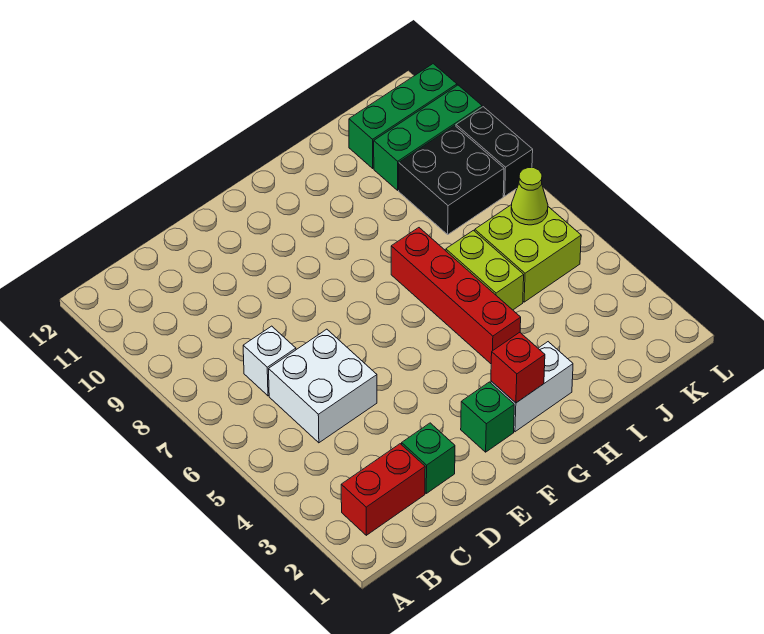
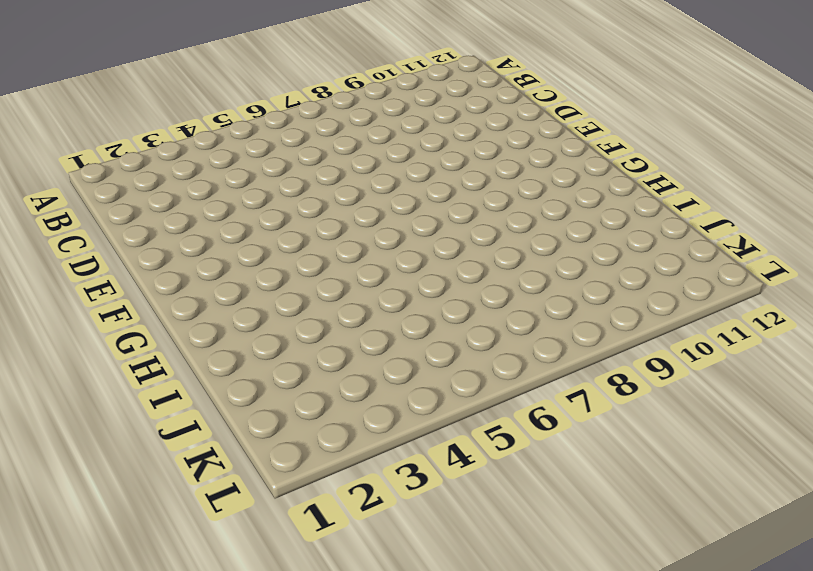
none -> red 1x2 brick [341,444,425,535]
none -> white 2x2 brick [269,329,377,443]
none -> white 1x1 brick [243,326,296,396]

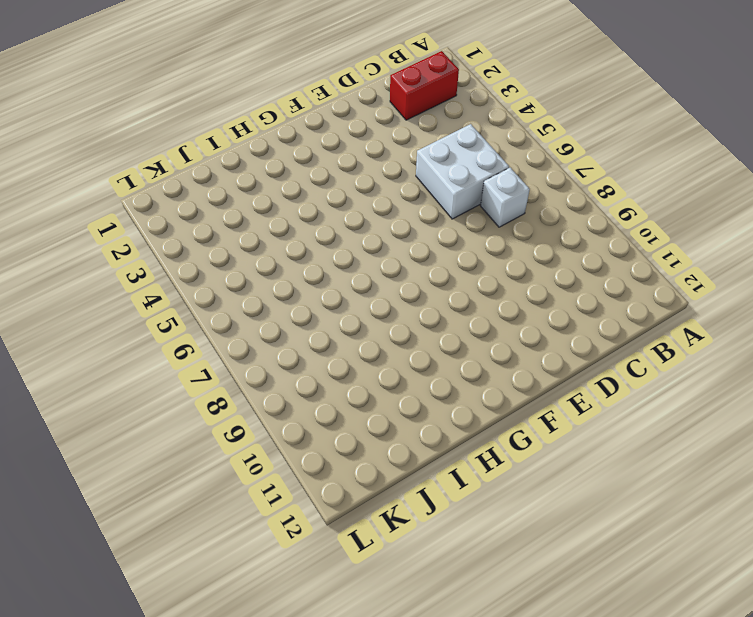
none -> green 1x1 brick [402,423,455,493]
none -> green 1x1 brick [461,382,514,452]
none -> white 1x2 brick [491,342,573,432]

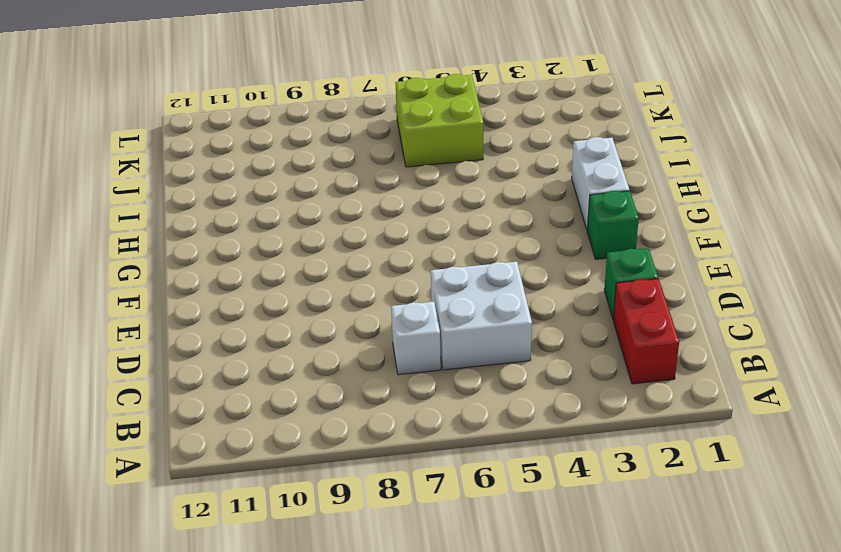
none -> red 1x4 brick [391,228,521,364]
none -> lime 1x2 brick [446,230,524,310]
none -> black 2x2 brick [399,126,504,234]

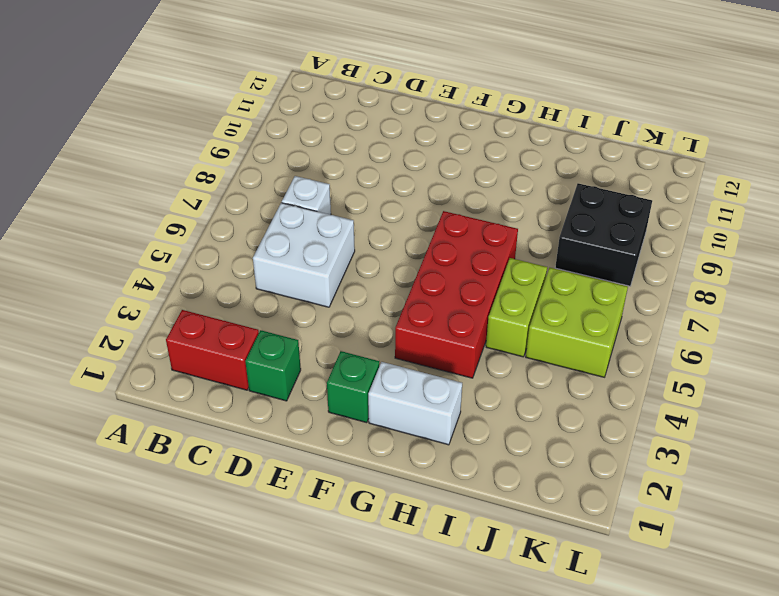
red 2x4 brick [395,211,518,378] -> red 1x4 brick [391,228,521,364]
none -> green 1x3 brick [374,85,482,190]
none -> green 1x3 brick [349,64,457,168]
none -> black 1x2 brick [456,107,533,196]

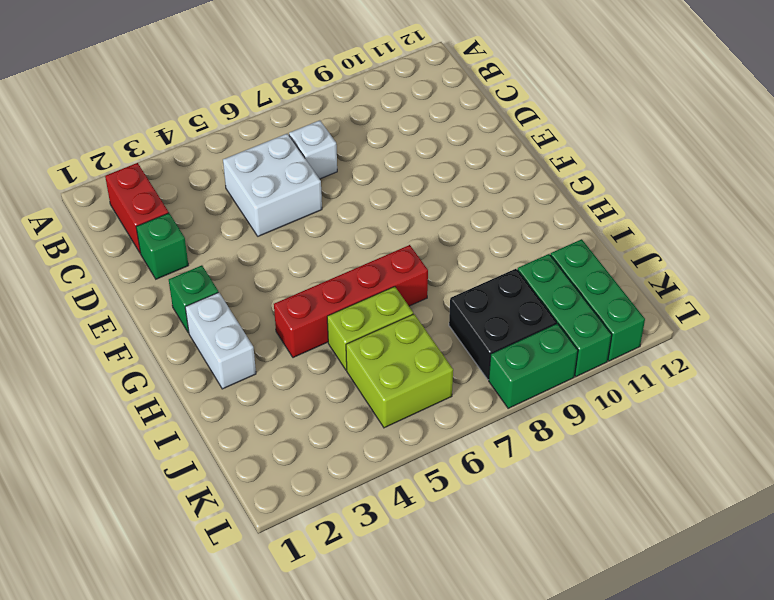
green 1x2 brick [489,323,578,408] -> black 1x2 brick [456,107,533,196]
none -> red 1x1 brick [491,332,545,403]
none -> lime 1x1 cone [511,168,548,225]

